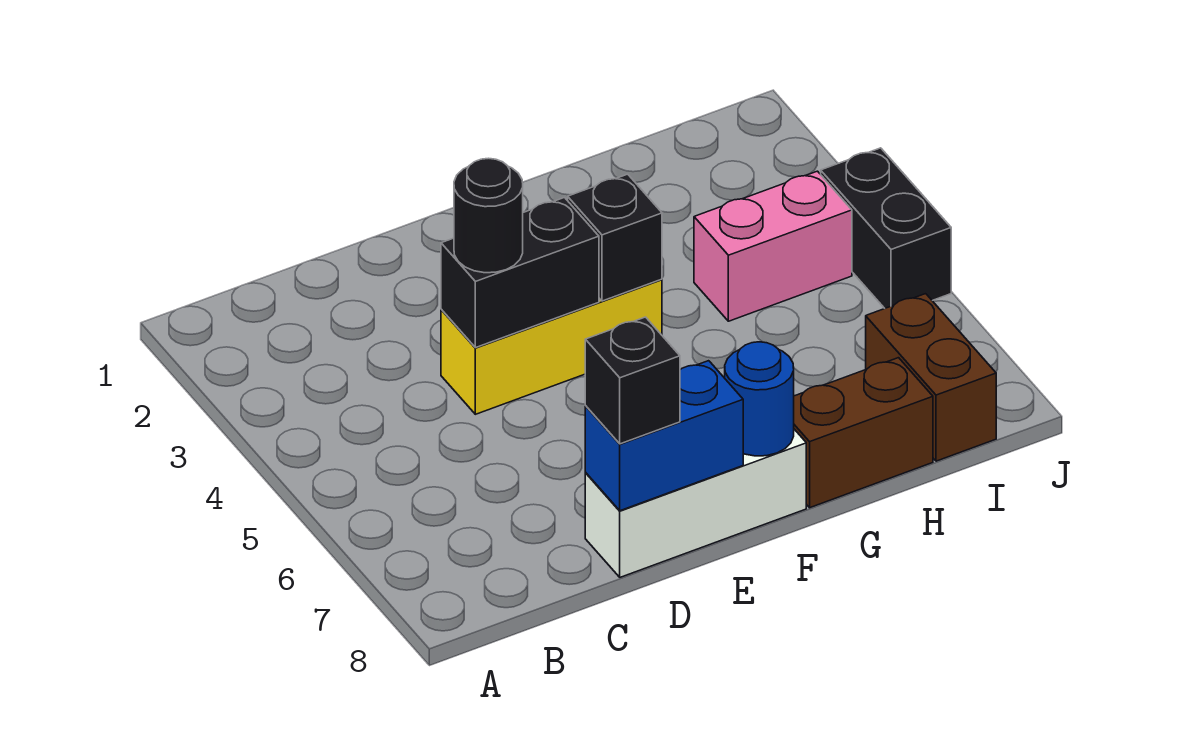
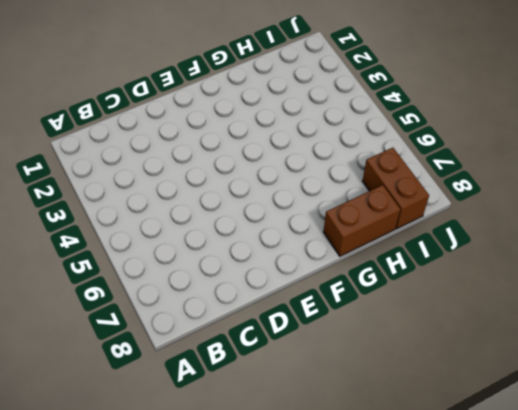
none -> yellow 1x3 brick [441,279,662,414]
none -> white 1x3 brick [585,429,806,577]
none -> pink 1x2 brick [694,171,852,321]

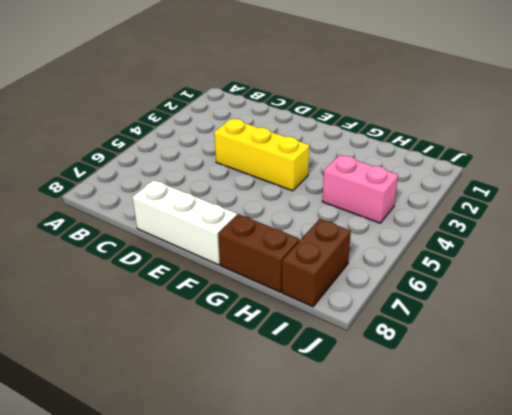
none -> black 1x2 brick [821,148,951,308]
none -> black 1x2 brick [441,198,599,348]
none -> blue 1x2 brick [585,361,743,511]

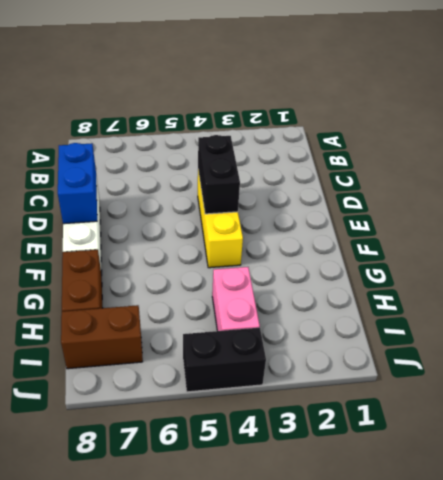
none -> black 1x1 brick [568,174,662,301]
none -> blue 1x1 round brick [725,342,794,456]
none -> black 1x1 round brick [454,158,523,273]

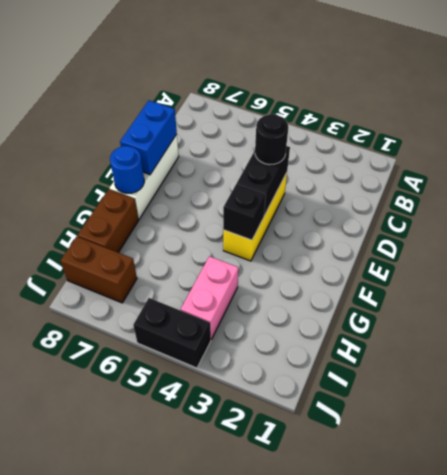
none -> black 1x1 brick [585,317,680,444]

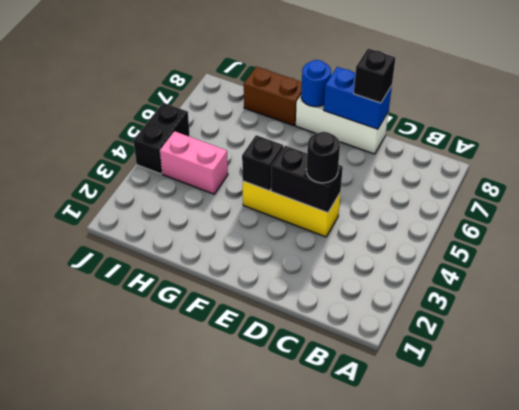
none -> brown 1x2 brick [866,294,996,461]

